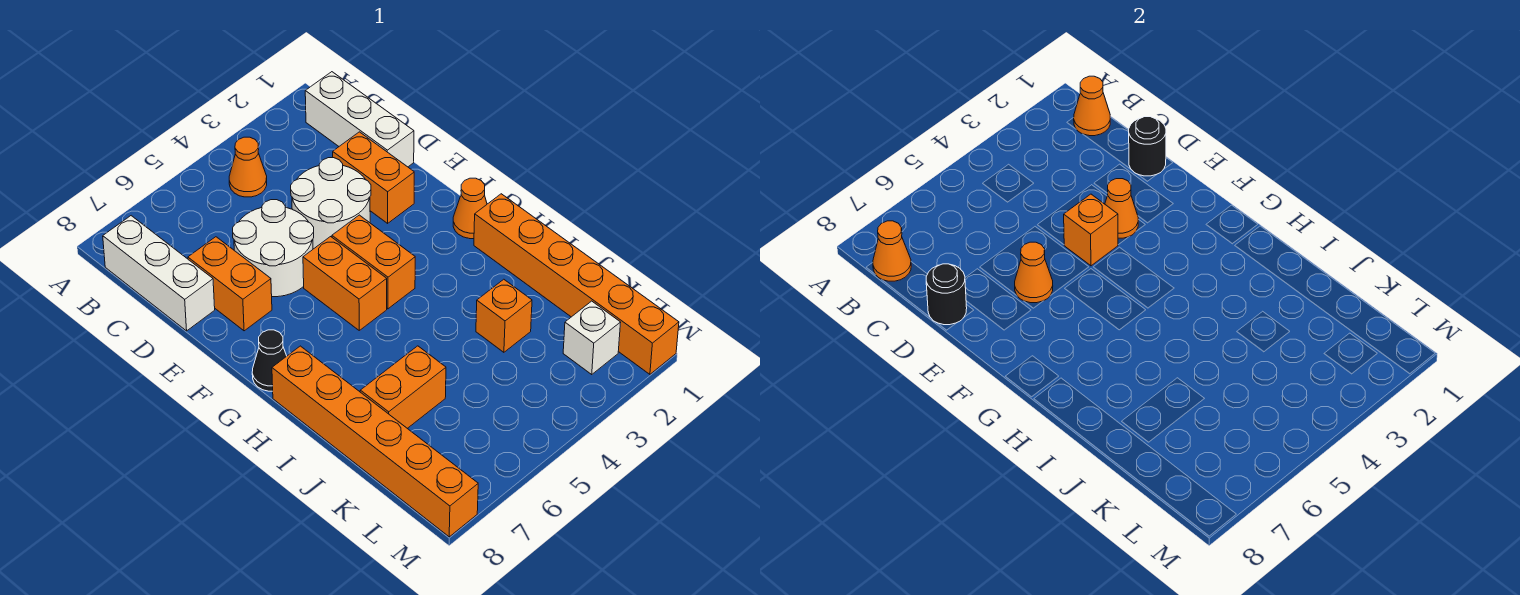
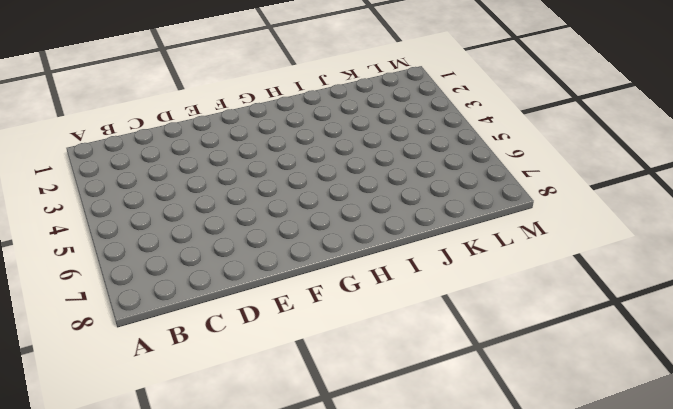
none -> white 1x3 brick [305,72,414,167]
none -> orange 1x1 cone [229,137,267,197]
none -> white 1x3 brick [103,216,215,331]

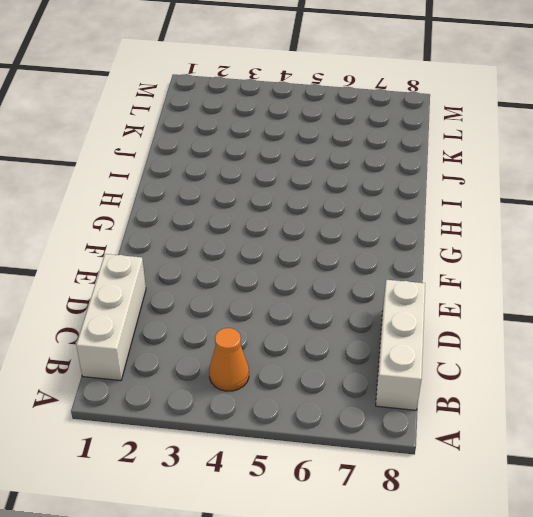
none -> orange 1x2 brick [333,132,414,223]
none -> white 2x2 round brick [291,158,371,249]
none -> white 2x2 round brick [233,200,314,297]

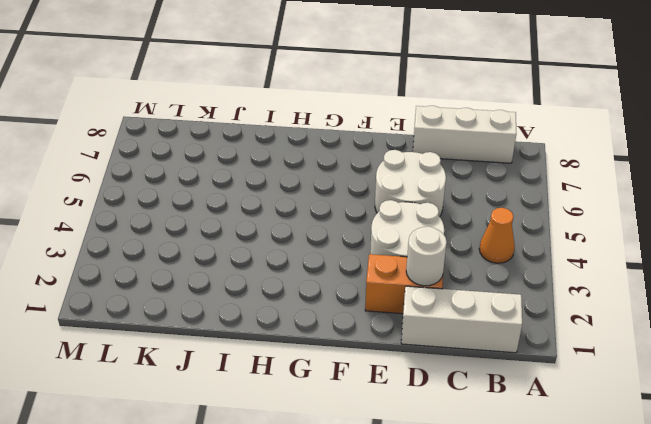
white 1x1 round brick [406,226,447,286] -> none
none -> orange 1x2 brick [188,237,272,331]
none -> orange 1x2 brick [332,215,415,309]
none -> orange 1x2 brick [303,237,387,330]

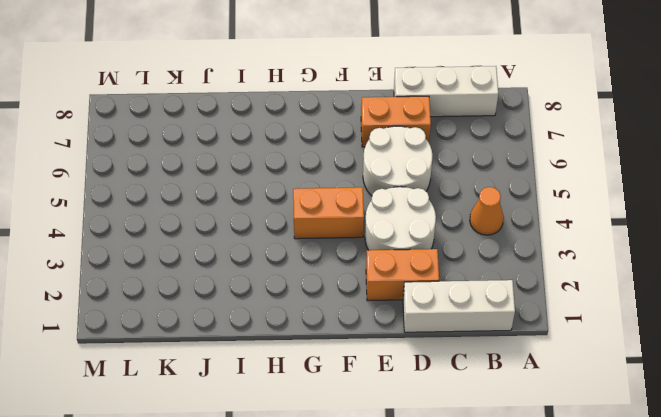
none -> orange 1x2 brick [303,237,387,330]
none -> orange 1x1 cone [453,178,487,239]
none -> black 1x1 cone [252,330,286,391]

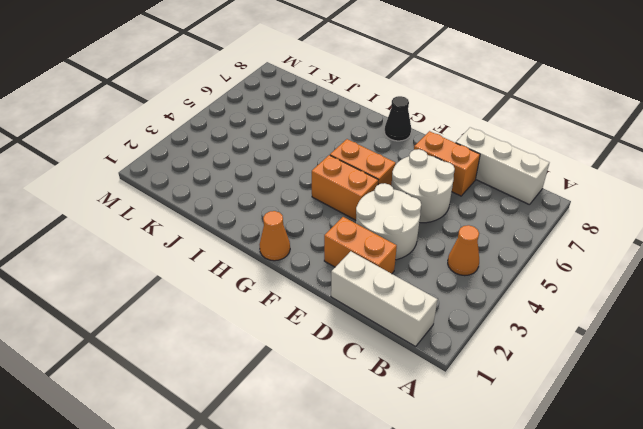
none -> orange 1x6 brick [474,194,679,374]
none -> orange 1x6 brick [272,346,478,537]
none -> orange 1x1 brick [476,279,532,352]

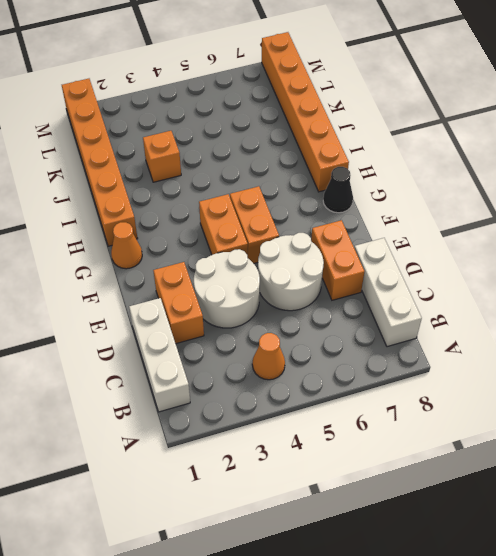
none -> orange 1x2 brick [360,346,446,428]
none -> white 1x1 brick [563,301,621,374]
none -> orange 1x1 cone [1074,76,1110,136]

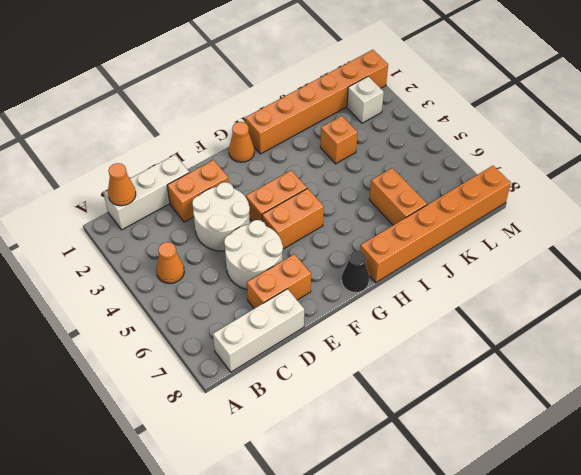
none -> orange 1x1 cone [873,221,911,281]
none -> black 1x1 round brick [1129,117,1166,176]
none -> black 1x1 round brick [926,264,967,325]

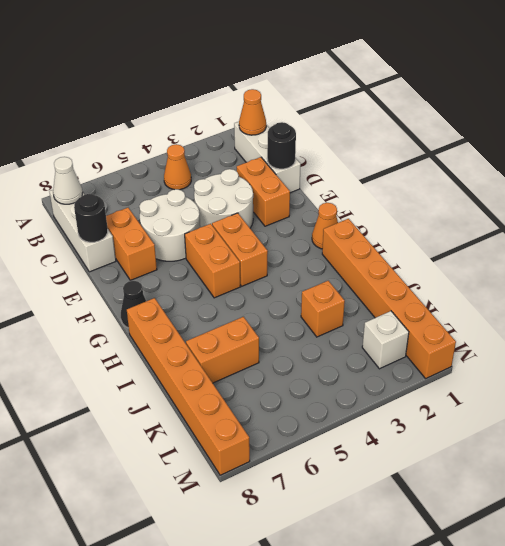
white 1x1 cone [53,157,82,204] -> orange 1x1 cone [873,221,911,281]
none -> orange 1x1 cone [1105,179,1138,238]
none -> orange 1x1 brick [1064,194,1118,266]
none -> orange 1x1 cone [1015,242,1053,303]

